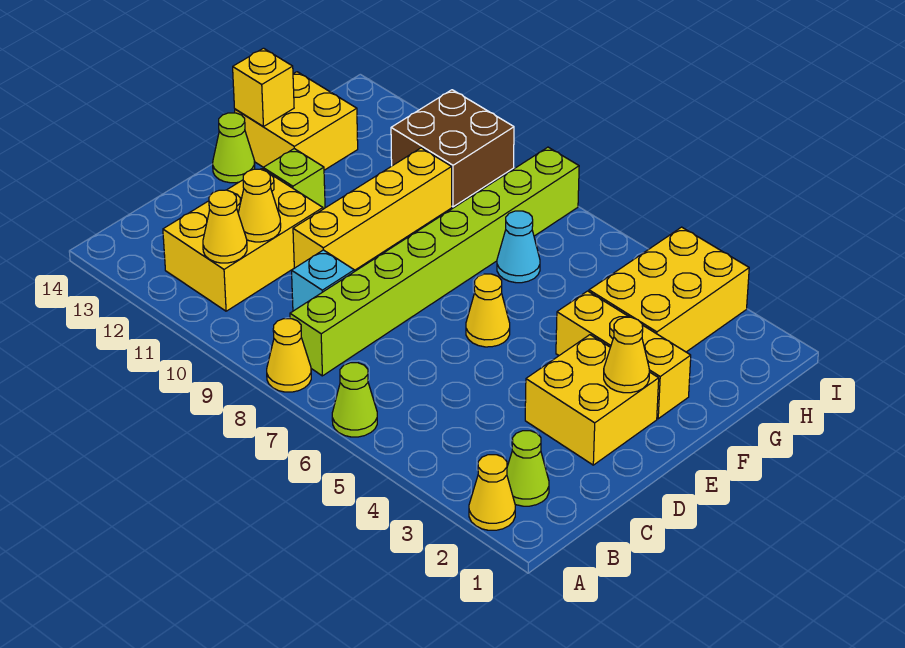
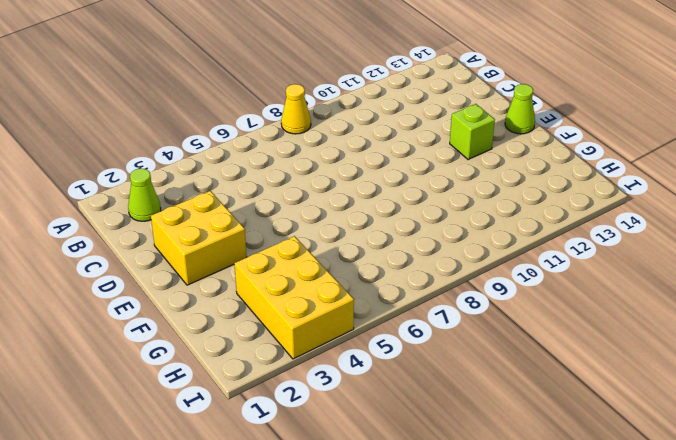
none -> yellow 1x1 cone [469,455,515,530]
none -> lime 1x1 cone [332,363,377,437]
none -> lime 1x8 brick [290,147,579,376]

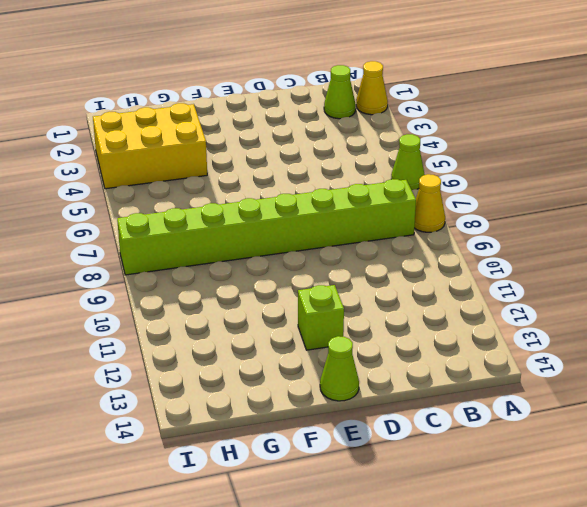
none -> yellow 2x3 brick [163,169,323,311]
none -> cyan 1x1 brick [292,250,354,311]
none -> yellow 2x2 brick [525,335,659,465]

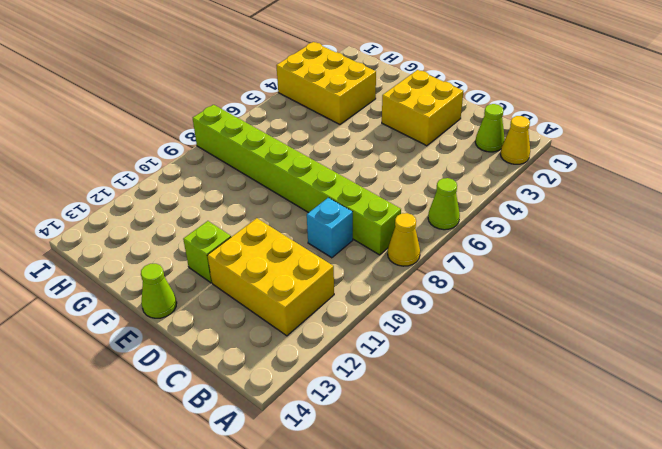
none -> yellow 1x4 brick [293,148,452,271]
none -> yellow 1x1 cone [466,274,510,347]
none -> yellow 1x3 brick [556,291,691,419]

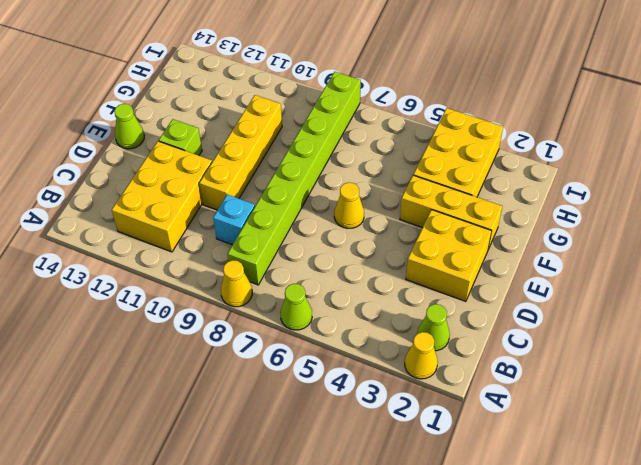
none -> yellow 2x2 brick [235,72,358,170]
none -> cyan 1x1 cone [497,211,540,283]
none -> brown 2x2 brick [391,90,514,207]

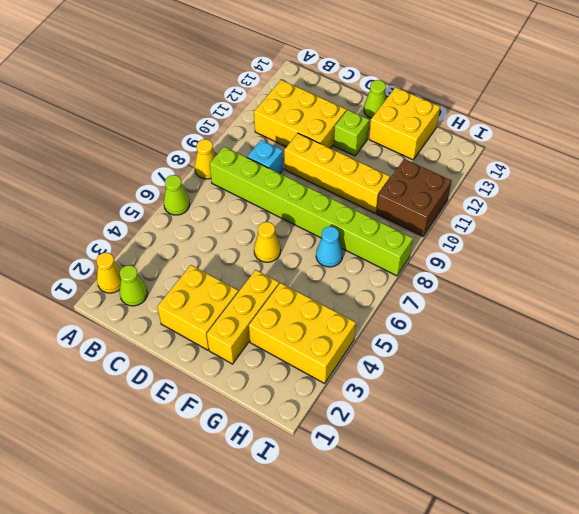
none -> yellow 1x1 cone [203,190,247,263]
none -> yellow 1x1 cone [238,169,281,242]
none -> yellow 1x1 cone [604,317,649,393]

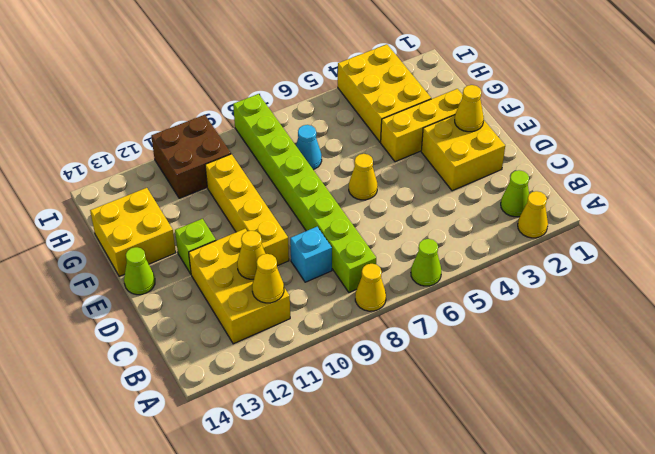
none -> yellow 1x1 brick [233,48,294,127]

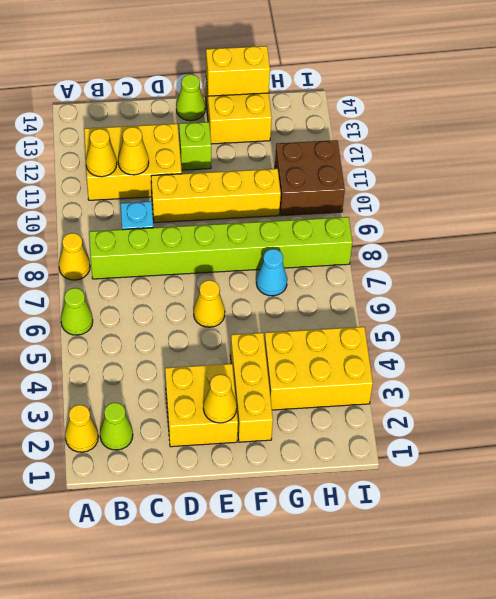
yellow 1x2 brick [206,46,270,96] -> yellow 1x1 brick [233,48,294,127]

